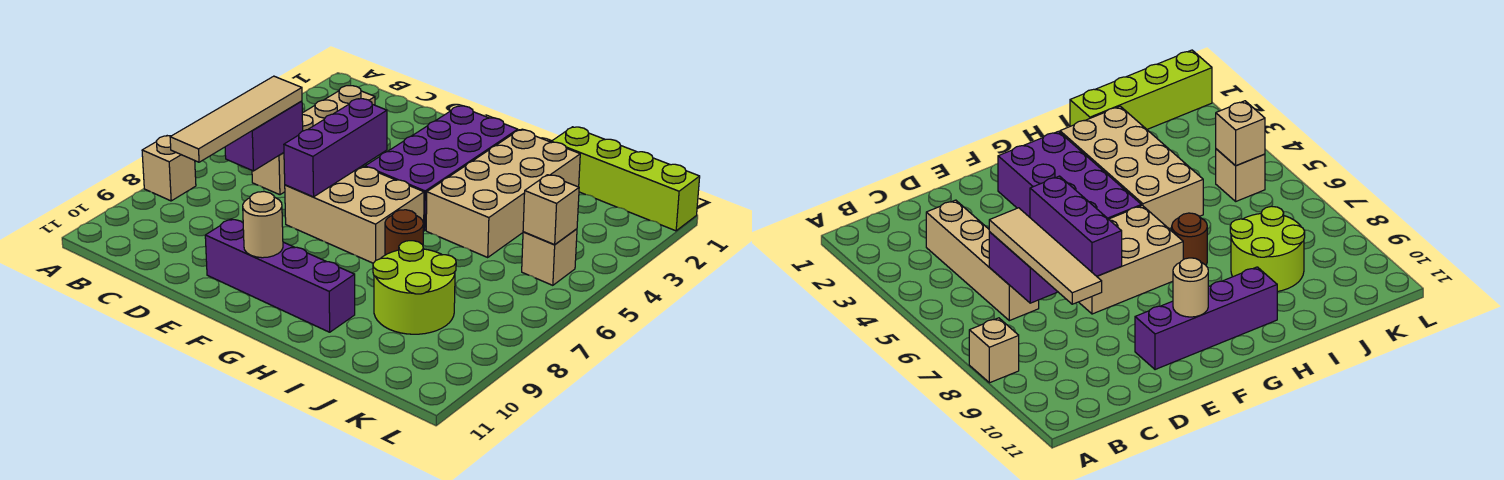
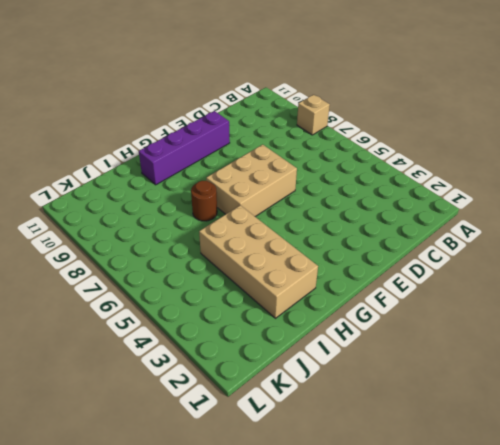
none -> tan 1x4 brick [252,86,375,195]
none -> purple 2x4 brick [365,106,518,230]
none -> lime 1x4 brick [551,127,700,231]

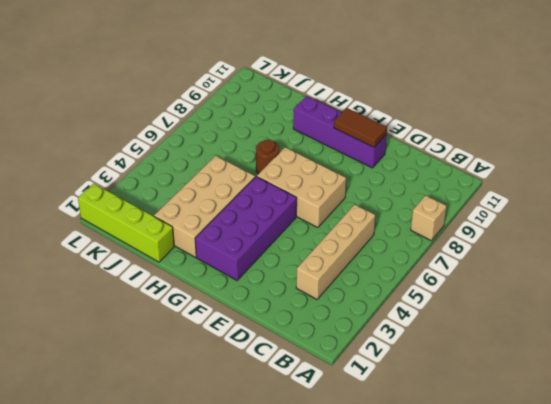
brown 1x2 tile [334,108,387,147] -> tan 1x1 round brick [243,192,283,258]
none -> lime 2x2 round brick [373,241,456,334]
none -> tan 1x1 brick [522,229,577,285]
none -> purple 1x2 brick [225,101,303,171]

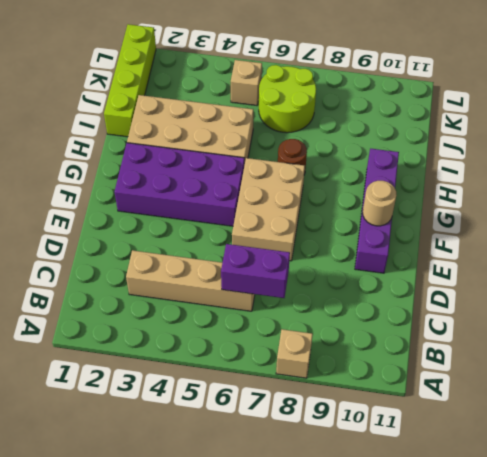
lime 2x2 round brick [259,65,316,133] -> lime 2x2 round brick moved to [373,241,456,334]
none -> purple 1x3 brick [284,99,387,197]
none -> tan 1x1 brick [523,175,579,245]
none -> tan 1x4 tile [170,76,302,162]

